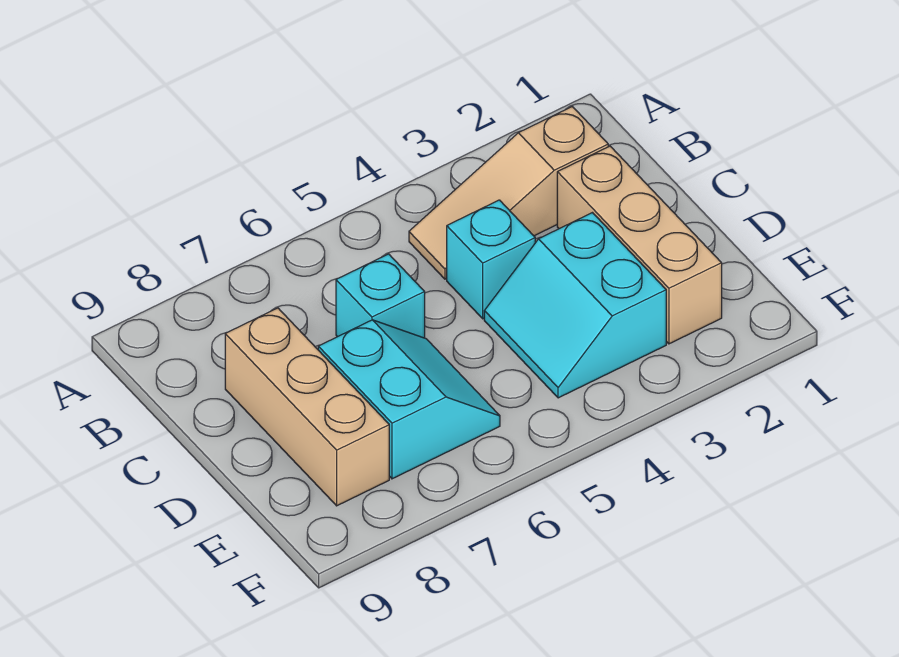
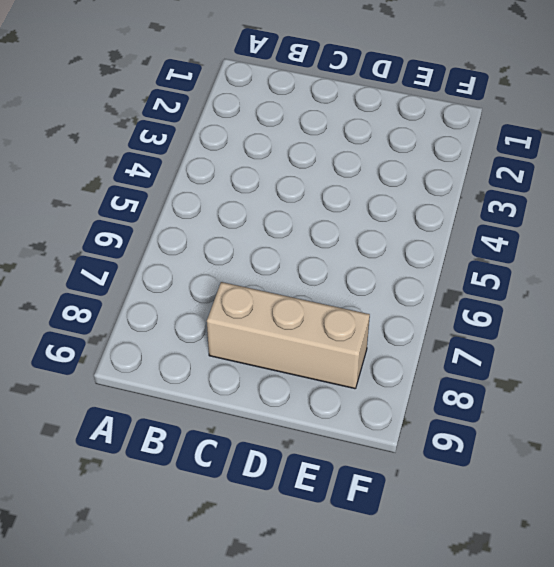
none -> tan 1x3 slope [409,107,608,279]
none -> tan 1x3 brick [557,146,722,344]

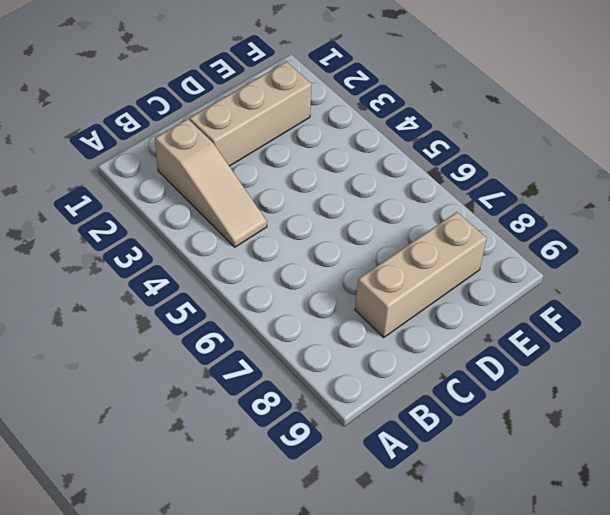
none -> cyan 1x1 brick [447,200,535,319]
none -> cyan 1x1 brick [336,254,425,338]

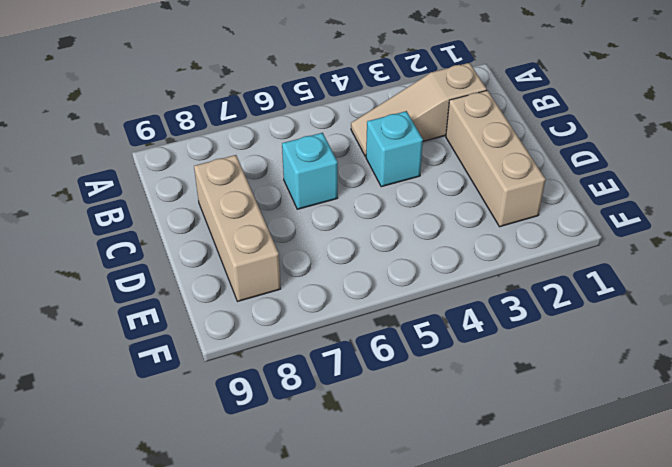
none -> cyan 2x2 slope [484,213,666,398]
none -> cyan 2x2 slope [318,320,500,479]

